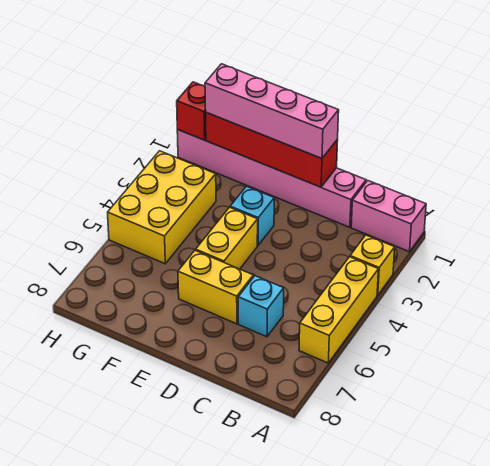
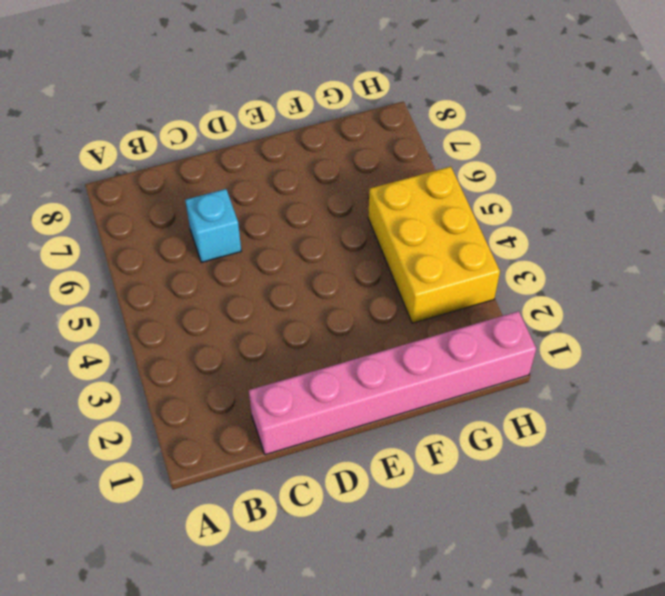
none -> pink 1x2 brick [351,181,426,252]
none -> yellow 1x1 brick [350,235,395,295]
none -> yellow 1x3 brick [299,257,379,363]

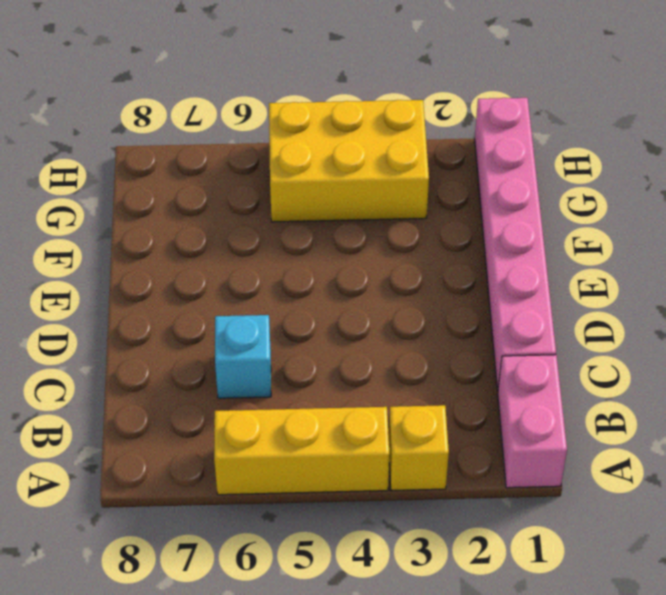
none -> yellow 1x2 brick [178,250,253,324]
none -> cyan 1x1 brick [230,186,274,245]
none -> yellow 1x2 brick [196,207,258,269]

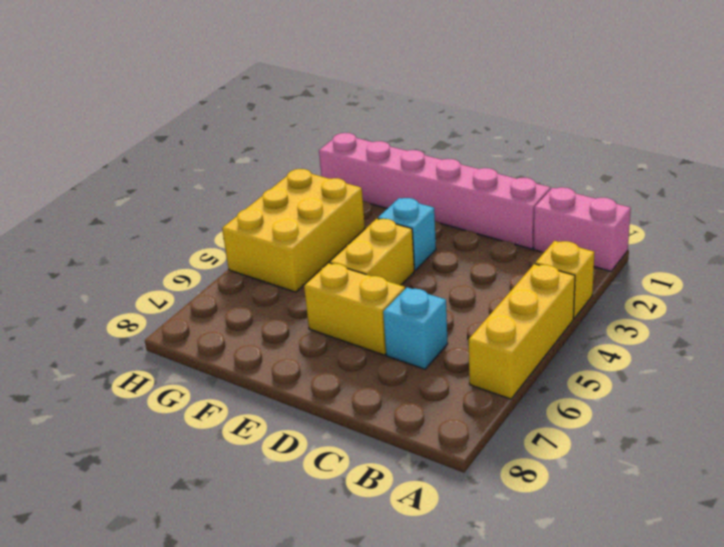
none -> red 1x4 brick [206,112,338,187]
none -> red 1x1 brick [177,82,206,140]
none -> pink 1x4 brick [205,64,339,158]

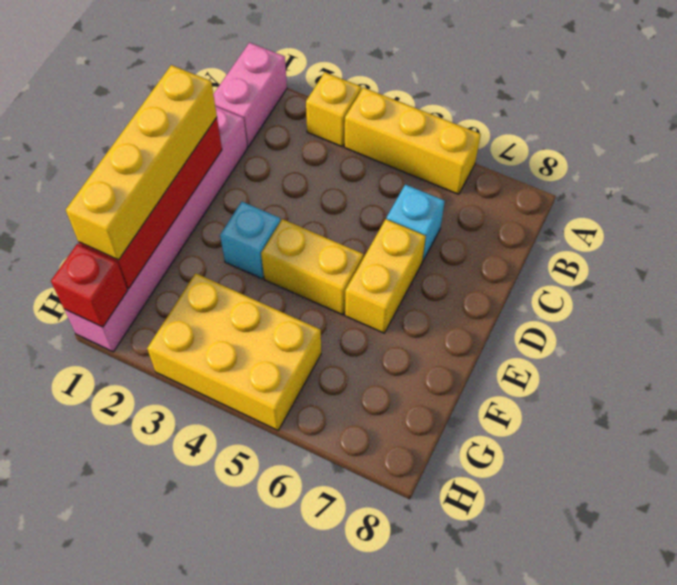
yellow 1x4 brick [66,65,217,260] -> pink 1x4 brick [205,64,339,158]

